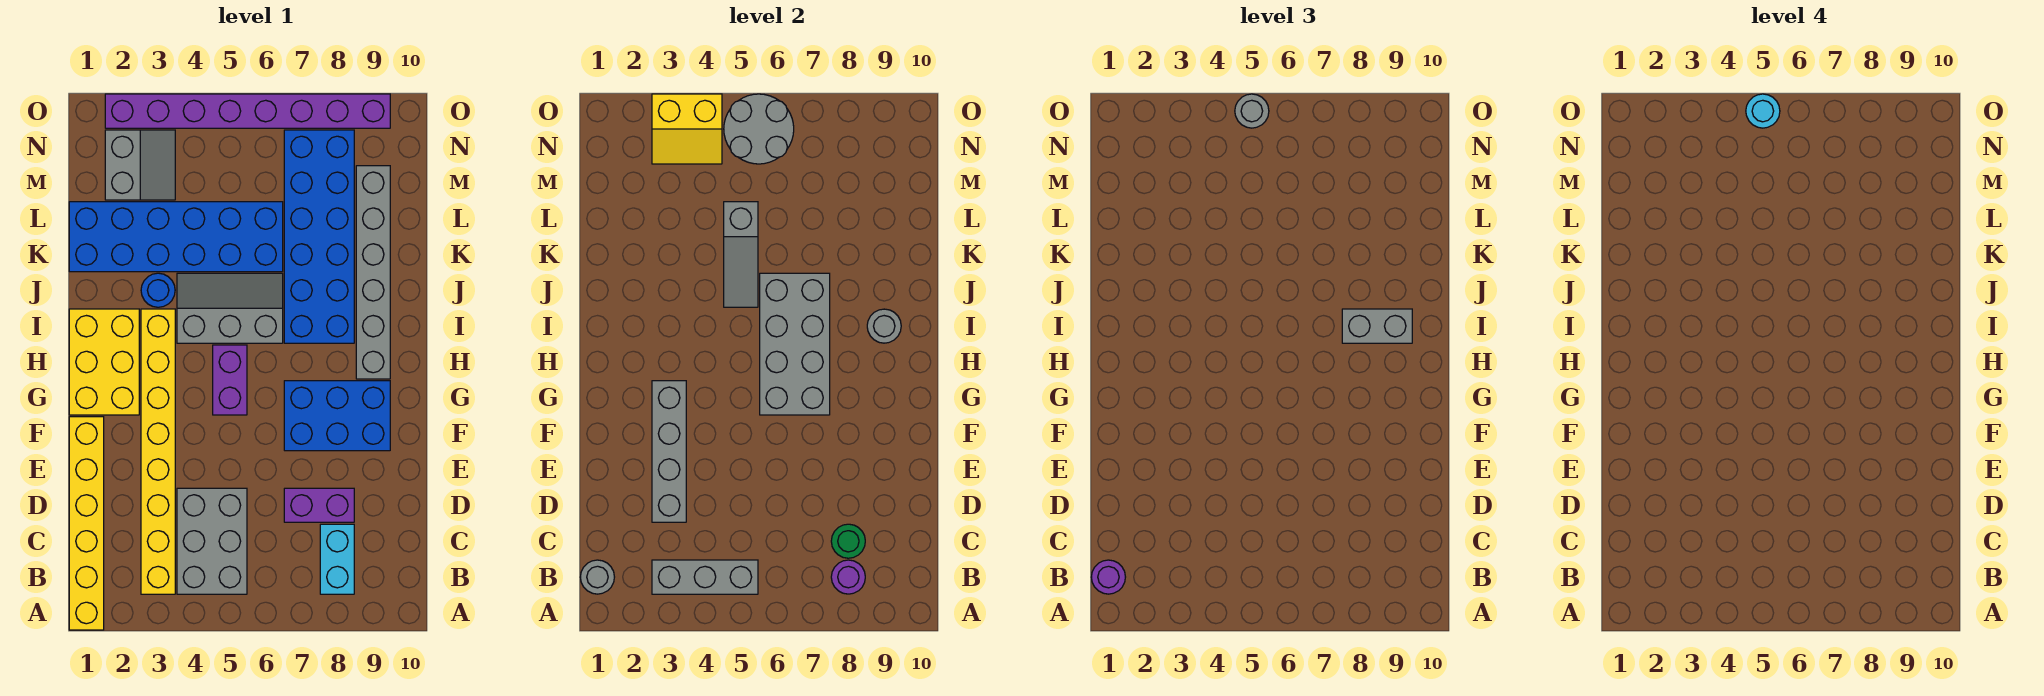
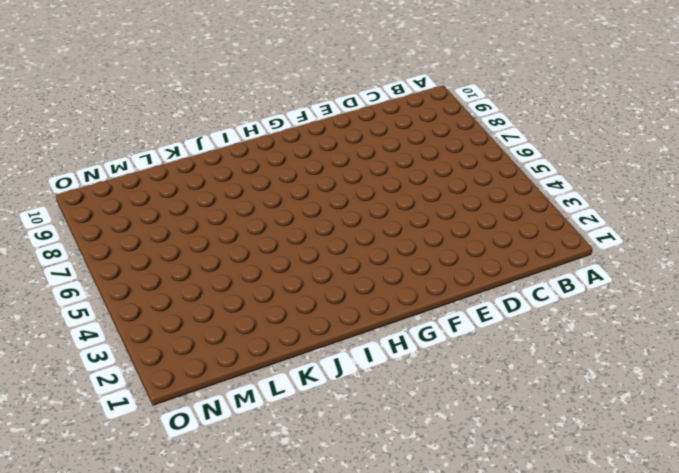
none -> yellow 1x6 brick [69,417,104,630]
none -> yellow 1x8 brick [141,309,175,594]
none -> grey 2x3 brick [177,488,247,594]

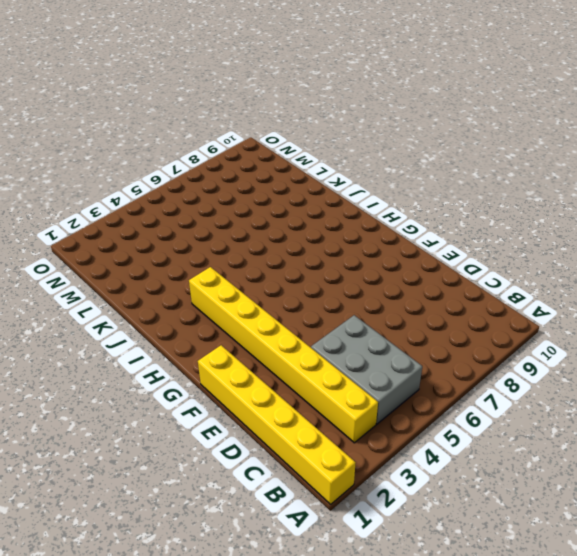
none -> cyan 1x2 brick [320,524,354,594]
none -> purple 1x2 brick [284,488,354,522]
none -> blue 2x3 brick [284,381,390,451]

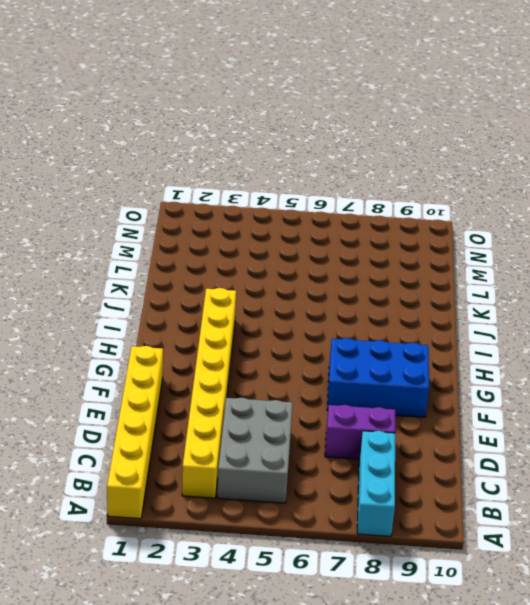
cyan 1x3 brick [357,431,395,536] -> cyan 1x2 brick [320,524,354,594]
none -> yellow 2x3 brick [69,309,139,415]
none -> purple 1x2 brick [213,345,247,415]
none -> grey 1x6 brick [356,166,390,379]

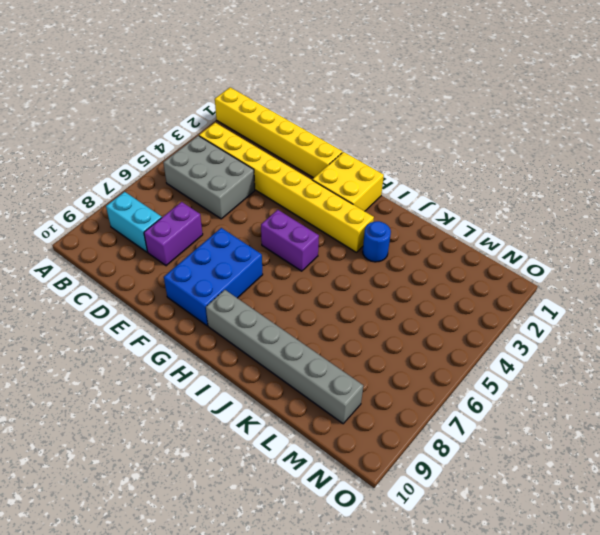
yellow 2x2 brick [312,152,384,211] -> yellow 2x3 brick [69,309,139,415]
none -> grey 2x3 slope [177,273,283,343]
none -> blue 2x6 brick [284,130,354,343]
none -> blue 2x6 brick [69,202,283,272]

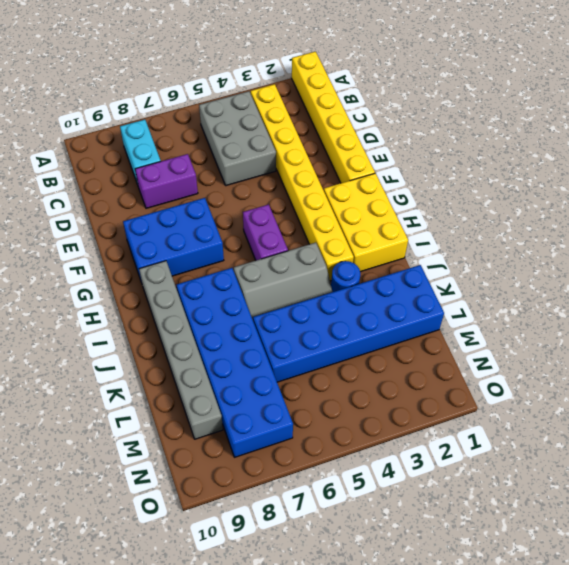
none -> grey 2x2 slope [105,130,175,200]
none -> purple 1x8 brick [105,94,390,128]
none -> grey 1x1 round brick [580,560,614,594]

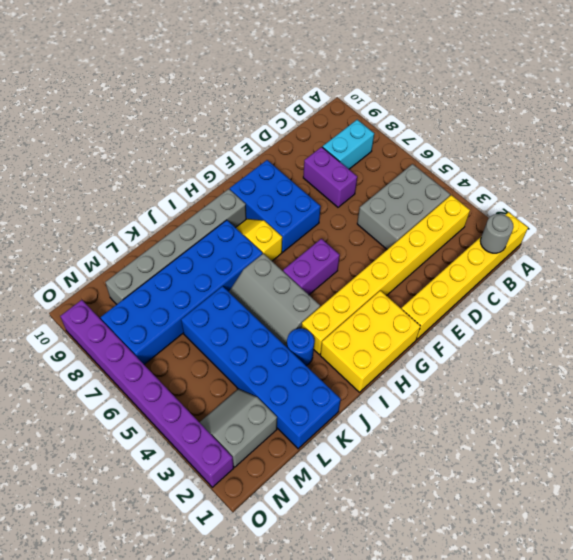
yellow 1x2 slope [236,219,282,261] -> none
none -> grey 1x3 brick [652,560,758,594]
none -> purple 1x1 round brick [831,560,865,594]
none -> green 1x1 round brick [831,524,865,558]

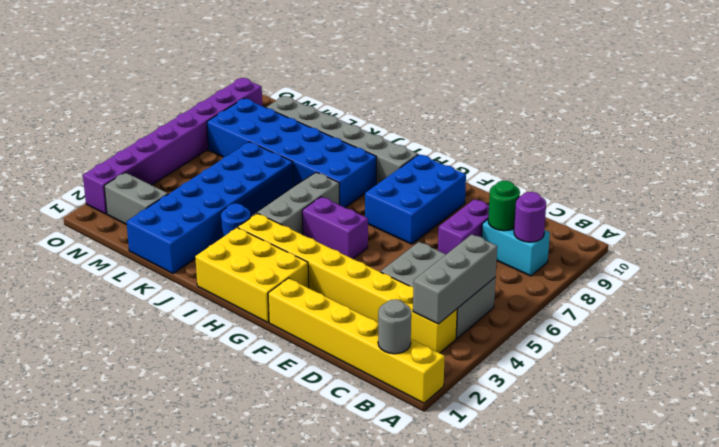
none -> grey 1x4 brick [652,381,686,522]
none -> grey 2x4 brick [760,273,830,415]
none -> grey 1x1 round brick [867,309,901,343]

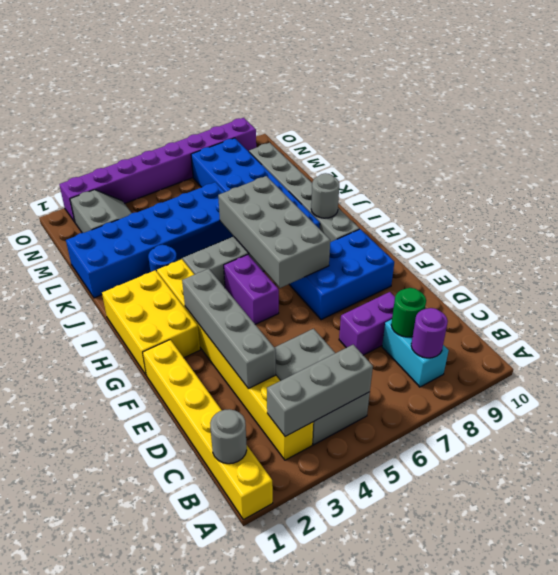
none -> grey 1x3 slope [724,202,758,307]
none -> yellow 2x2 slope [652,94,722,164]
none -> grey 2x2 round brick [724,94,794,164]

